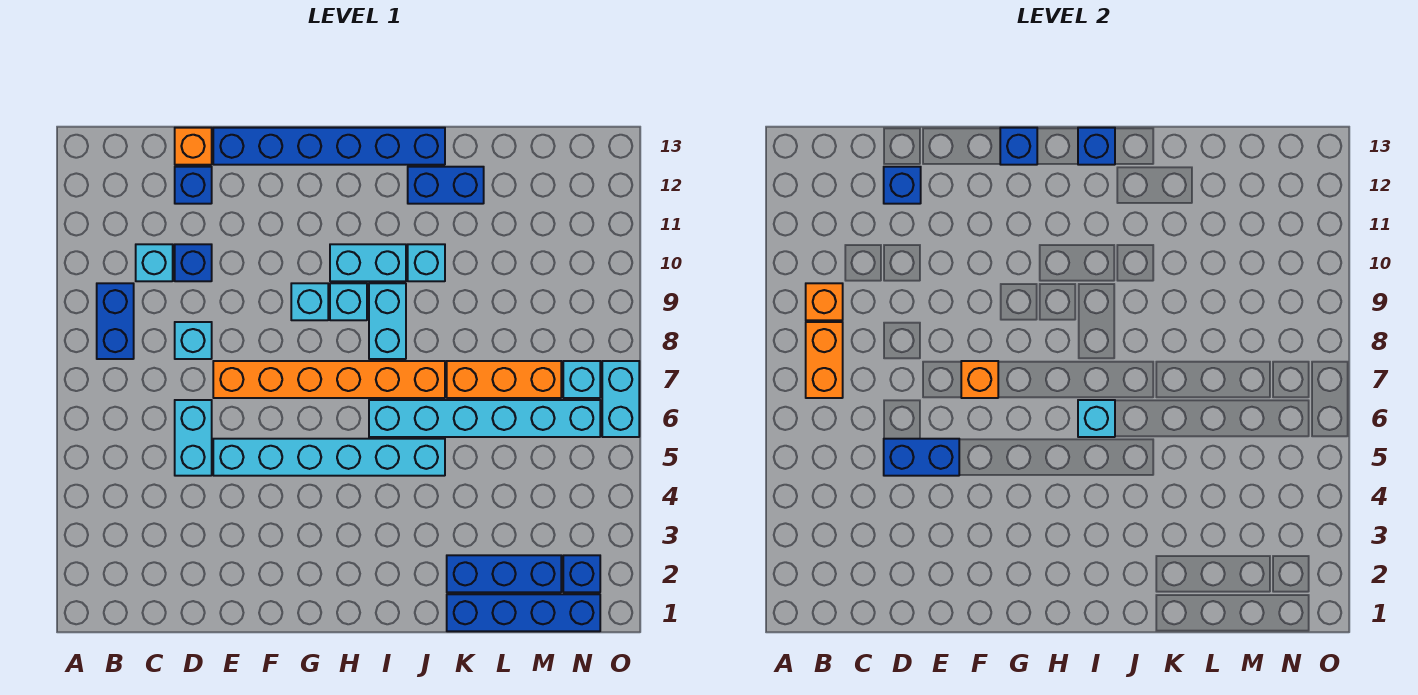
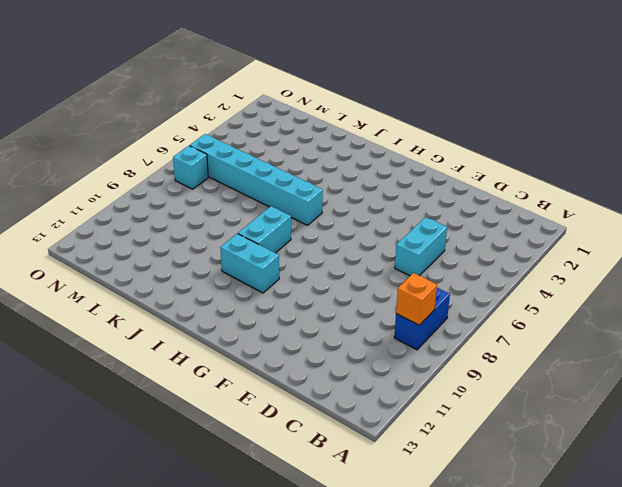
none -> cyan 1x1 brick [136,244,173,281]
none -> cyan 1x1 brick [175,322,212,359]
none -> blue 1x1 brick [175,244,212,281]
none -> blue 1x1 brick [175,167,212,204]

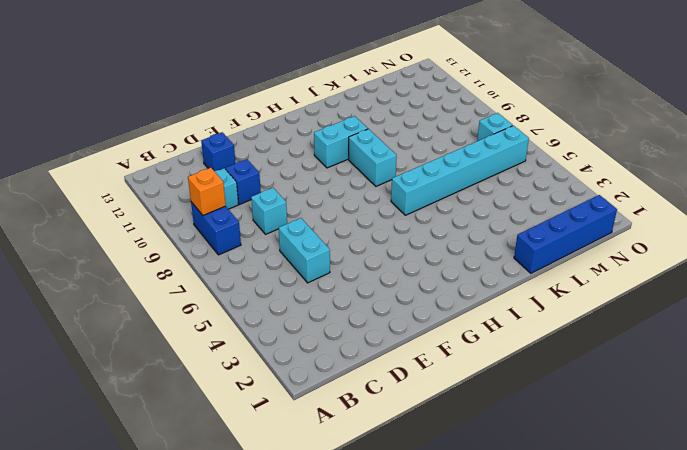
none -> orange 1x1 brick [175,128,212,165]
none -> cyan 1x6 brick [213,439,445,476]
none -> orange 1x6 brick [213,361,445,398]
none -> blue 1x6 brick [213,128,445,165]

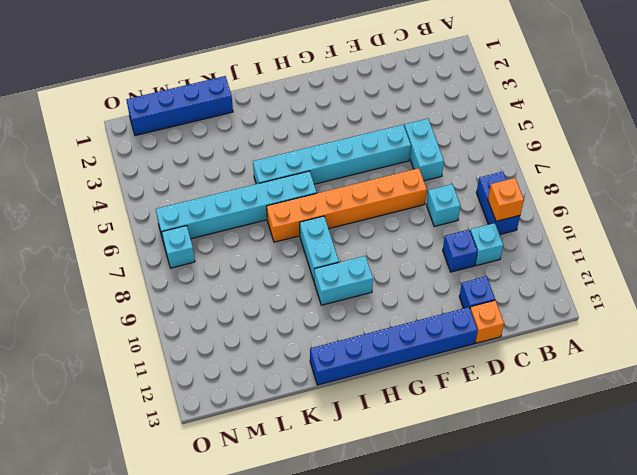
none -> cyan 1x1 brick [291,283,328,320]
none -> cyan 1x1 brick [330,283,367,320]
none -> cyan 1x1 brick [408,244,445,281]
none -> blue 1x2 brick [408,167,484,204]

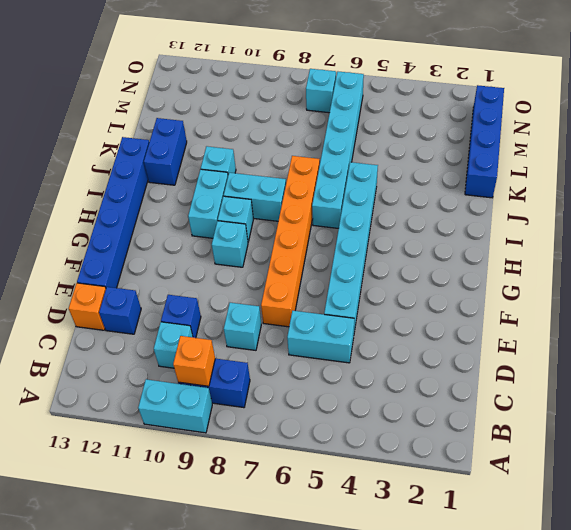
cyan 1x2 brick [138,379,212,433] -> cyan 1x2 brick moved to [602,361,639,437]
none -> blue 1x3 brick [447,555,561,592]
none -> orange 1x3 brick [447,361,561,398]
none -> blue 1x1 brick [563,555,600,592]
none -> orange 1x2 brick [806,322,843,398]

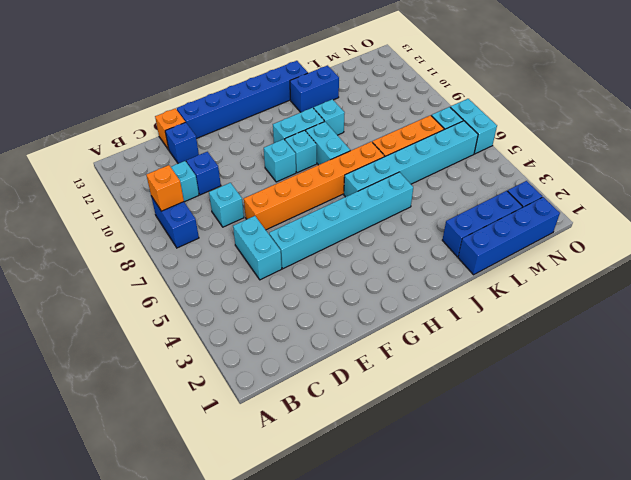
none -> orange 1x2 brick [806,322,843,398]
none -> blue 1x2 brick [884,439,959,476]
none -> blue 1x1 brick [884,167,921,204]
none -> orange 1x1 brick [961,361,998,398]

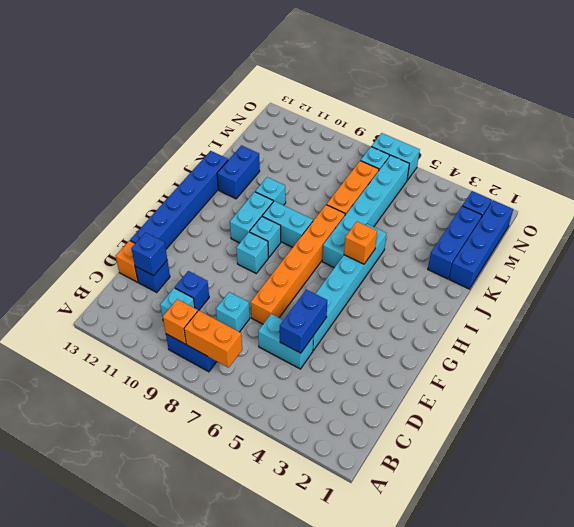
orange 1x1 brick [344,222,377,264] -> orange 1x1 brick moved to [961,361,998,398]
none -> blue 1x1 brick [1000,128,1037,165]
none -> cyan 1x1 brick [1078,400,1115,437]
none -> blue 1x1 brick [1078,128,1115,165]

